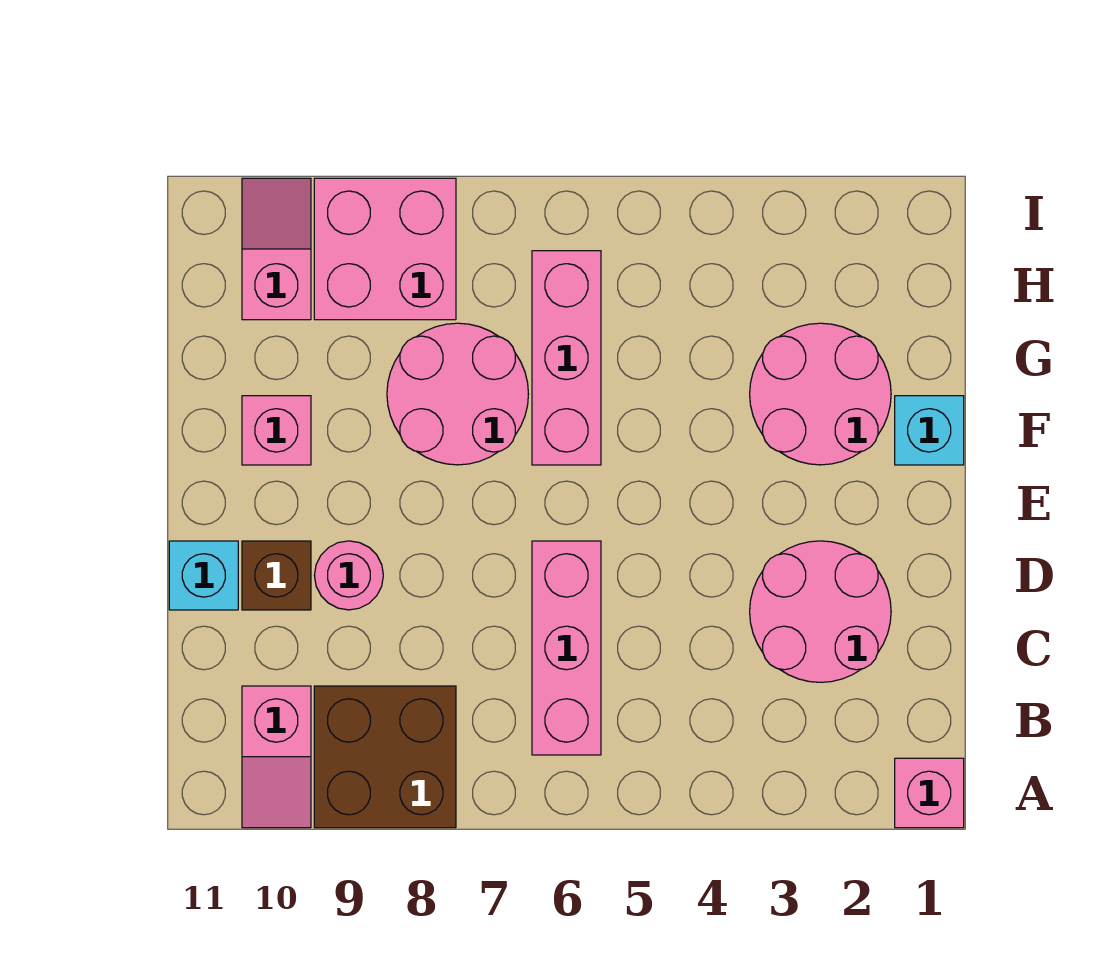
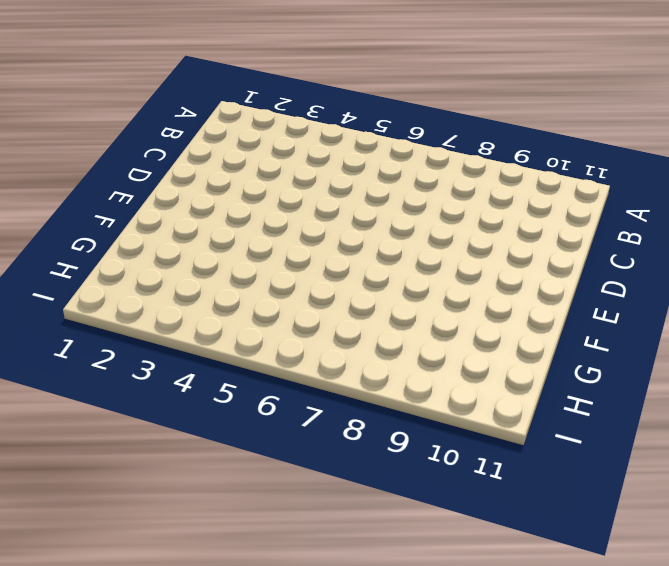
none -> pink 1x1 brick [895,758,964,828]
none -> brown 2x2 brick [314,686,456,828]
none -> pink 1x2 slope [242,686,311,828]

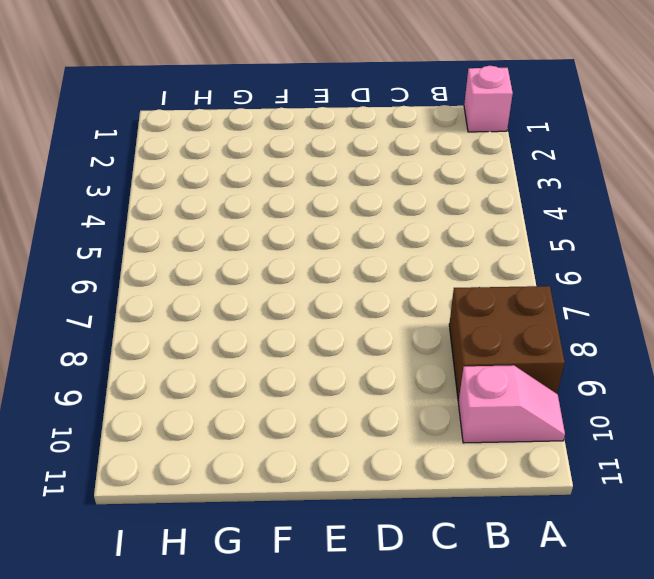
none -> pink 1x3 brick [532,541,601,755]
none -> pink 2x2 round brick [750,541,891,682]
none -> pink 1x1 round brick [314,541,383,610]

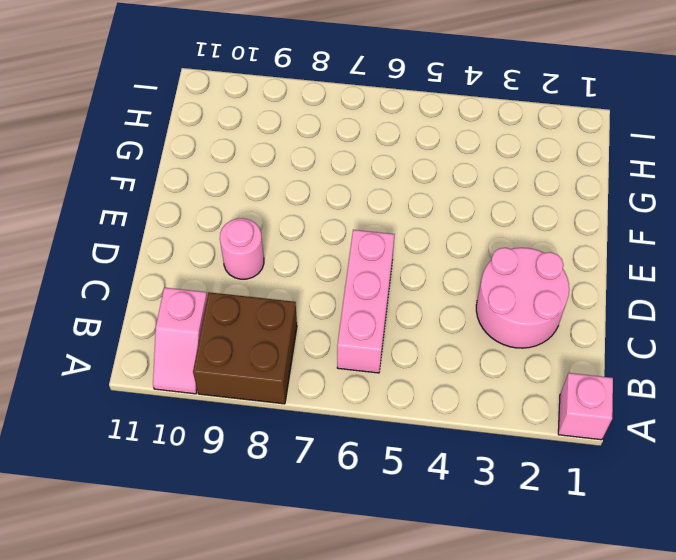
none -> brown 1x1 brick [242,541,311,610]
none -> cyan 1x1 brick [169,541,238,610]
none -> cyan 1x1 brick [895,396,964,465]

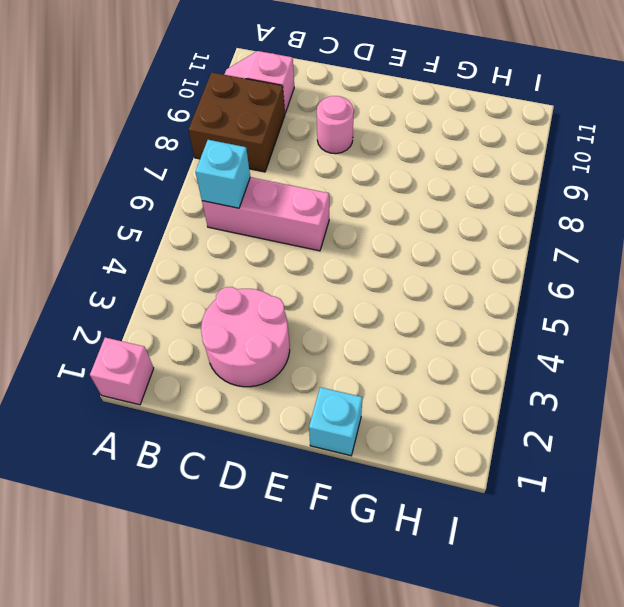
cyan 1x1 brick [195,140,250,208] -> cyan 1x1 brick moved to [169,541,238,610]
none -> brown 1x1 brick [242,541,311,610]
none -> pink 2x2 round brick [750,323,891,465]
none -> pink 1x3 brick [532,251,601,465]

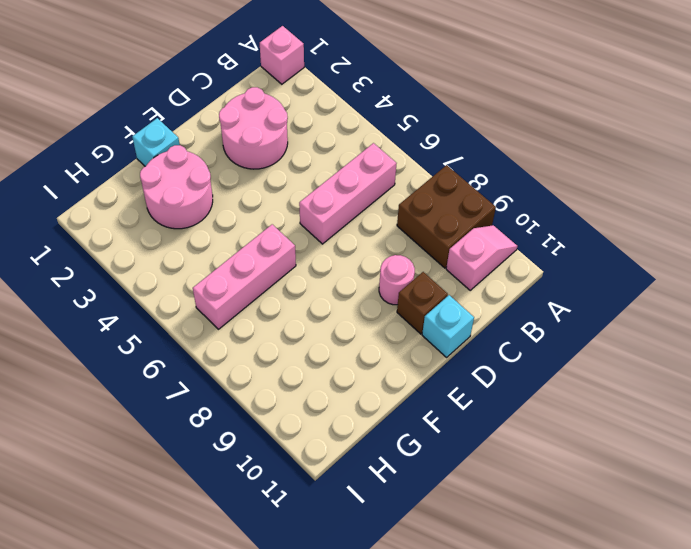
none -> pink 2x2 round brick [387,323,528,465]
none -> pink 1x1 brick [242,396,311,465]
none -> pink 2x2 brick [314,178,456,320]

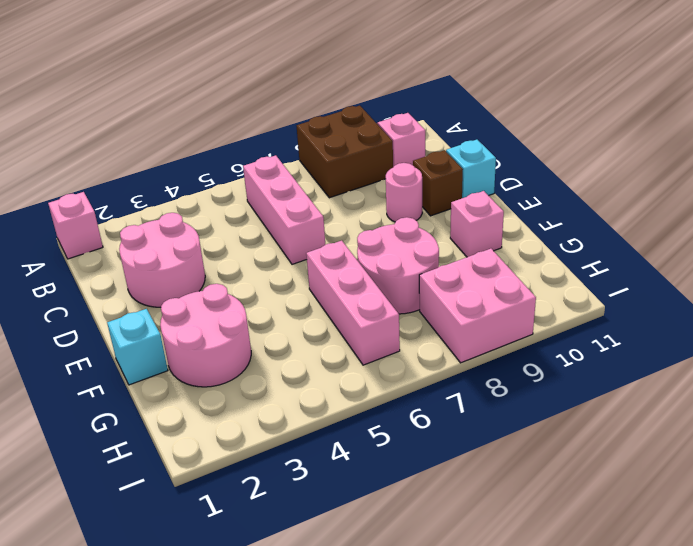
none -> pink 1x2 slope [242,178,311,320]

